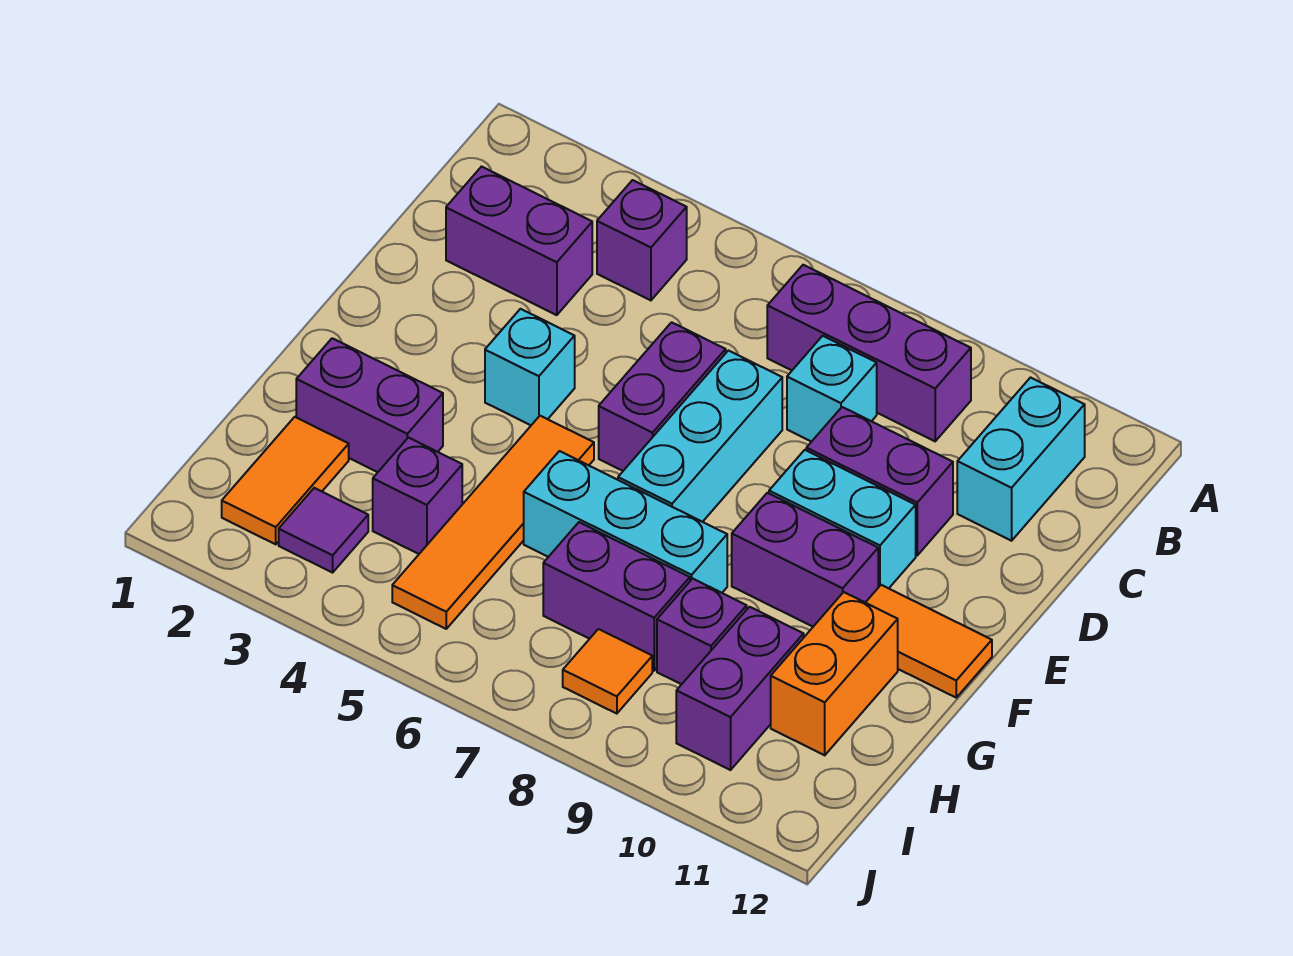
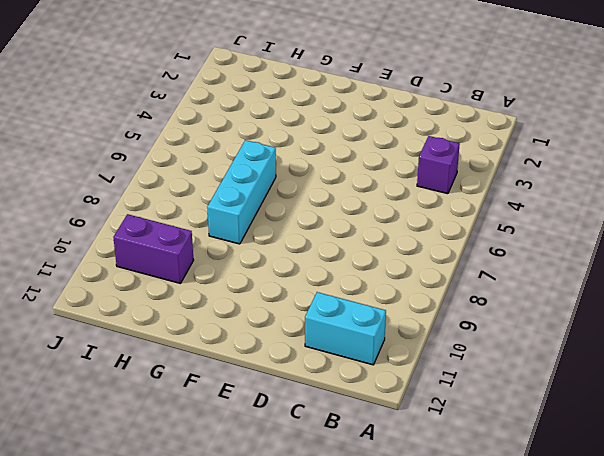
none -> purple 1x3 brick [767,265,971,441]
none -> purple 1x2 brick [446,167,592,315]
none -> cyan 1x1 brick [787,336,877,442]

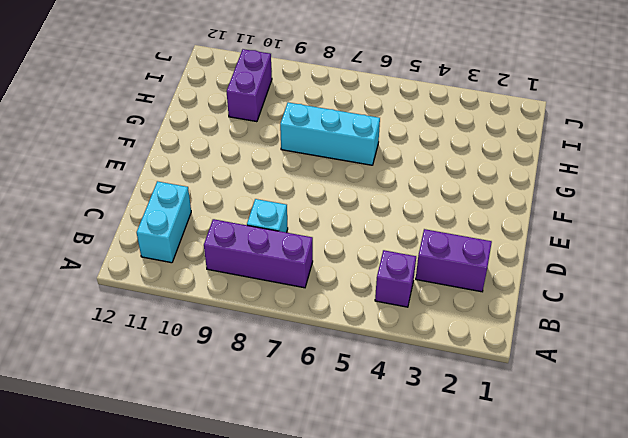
none -> purple 1x2 brick [599,322,726,471]
none -> cyan 1x3 brick [618,351,782,522]
none -> purple 1x2 brick [806,407,953,555]

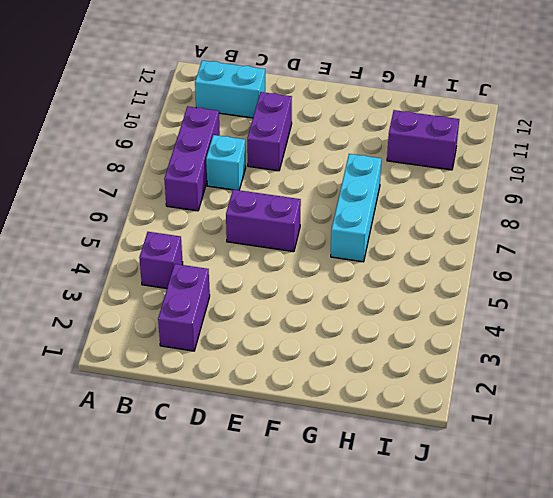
none -> cyan 1x3 brick [618,351,782,522]
none -> cyan 1x1 brick [485,309,575,425]
none -> cyan 1x2 brick [769,450,916,588]

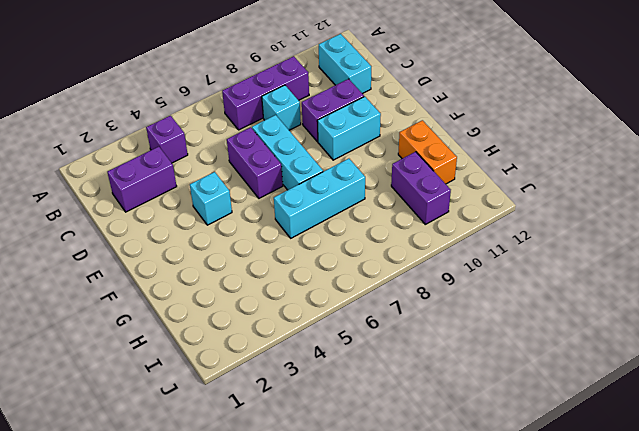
none -> orange 1x4 tile [392,416,594,629]
none -> purple 1x2 brick [732,493,878,627]
none -> orange 1x2 tile [865,585,992,697]

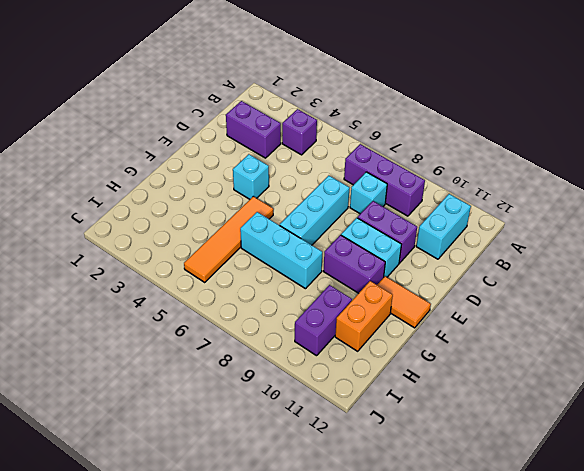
none -> purple 1x2 brick [599,322,726,471]
none -> purple 1x2 brick [296,338,443,472]
none -> orange 1x2 tile [222,417,349,544]

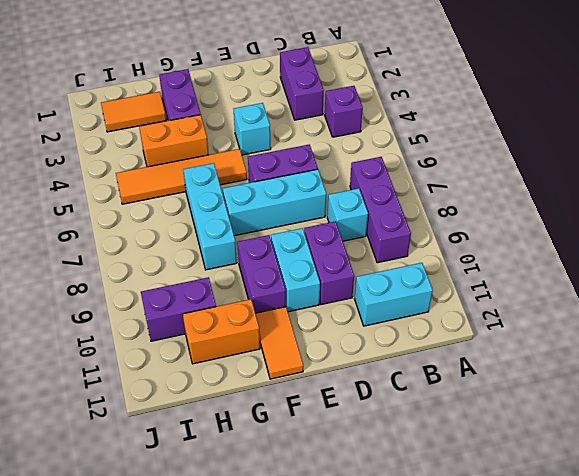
orange 1x2 brick [139,115,209,167] -> purple 1x1 brick [373,438,462,554]
none -> purple 1x2 brick [543,522,690,671]
none -> purple 1x1 brick [657,579,747,684]
none -> purple 1x1 tile [279,488,368,573]

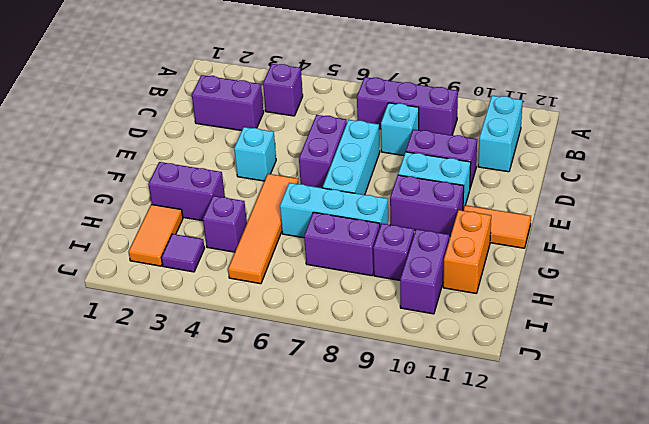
none -> orange 1x1 tile [563,629,652,714]

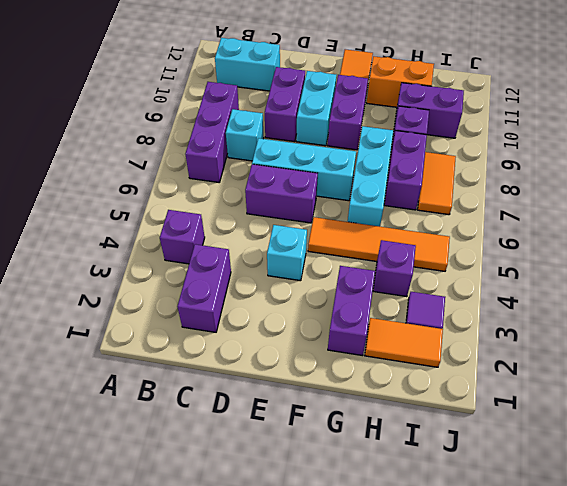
orange 1x2 tile [418,152,456,215] -> orange 1x1 tile [563,629,652,714]

